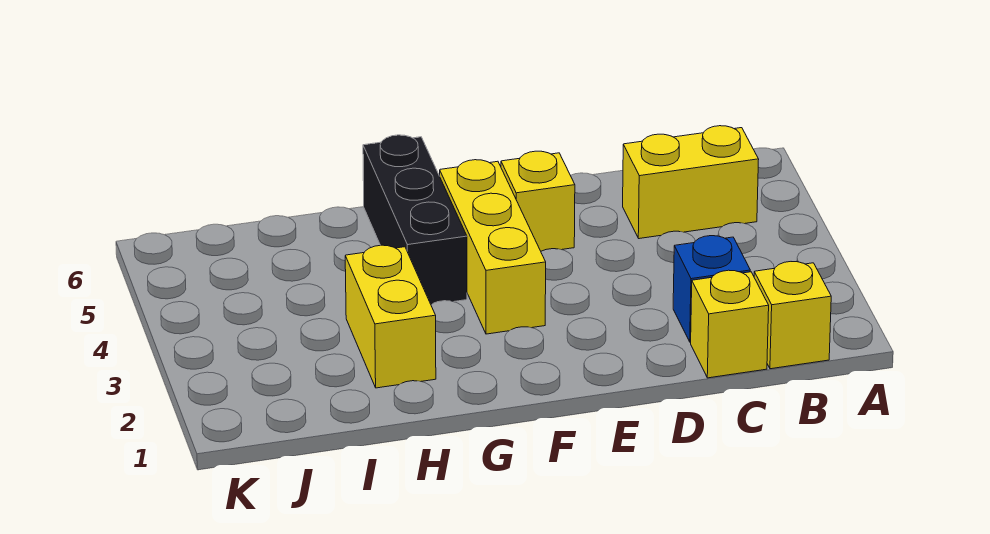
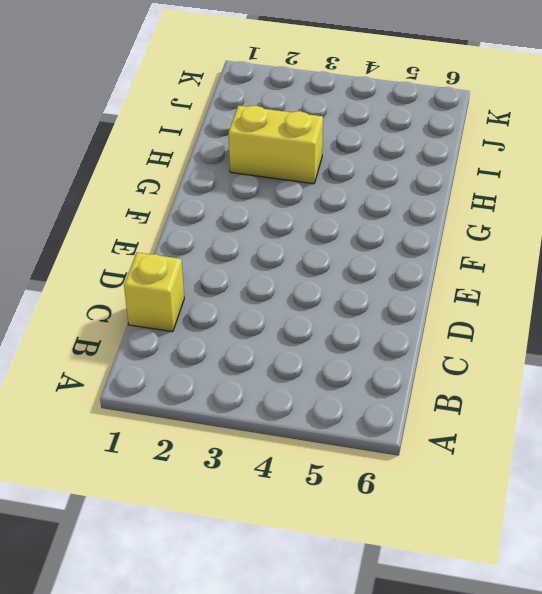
none -> yellow 1x1 brick [754,262,831,369]
none -> yellow 1x2 brick [623,126,759,239]

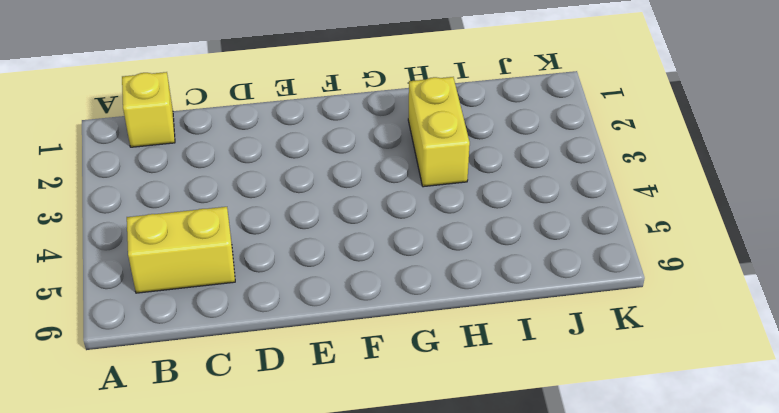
none -> yellow 1x1 brick [691,270,769,378]
none -> blue 1x1 brick [673,236,750,342]

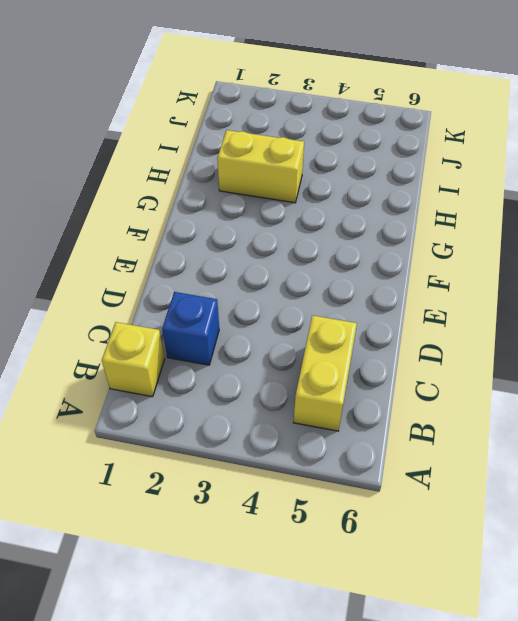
none -> yellow 1x1 brick [691,270,769,378]
none -> yellow 1x1 brick [501,151,575,251]

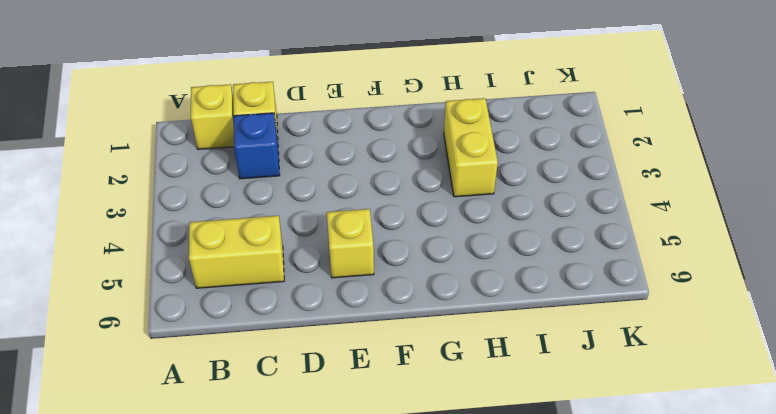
none -> yellow 1x3 brick [440,160,546,334]
none -> black 1x3 brick [363,135,467,304]

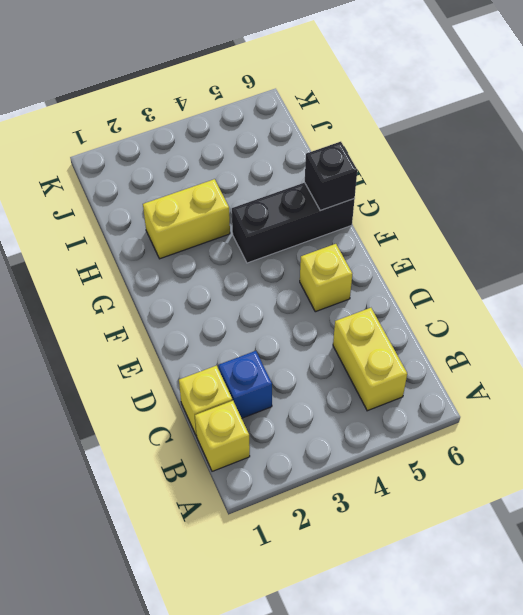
black 1x1 brick [305,142,357,210] -> none
none -> yellow 1x3 brick [440,160,546,334]

